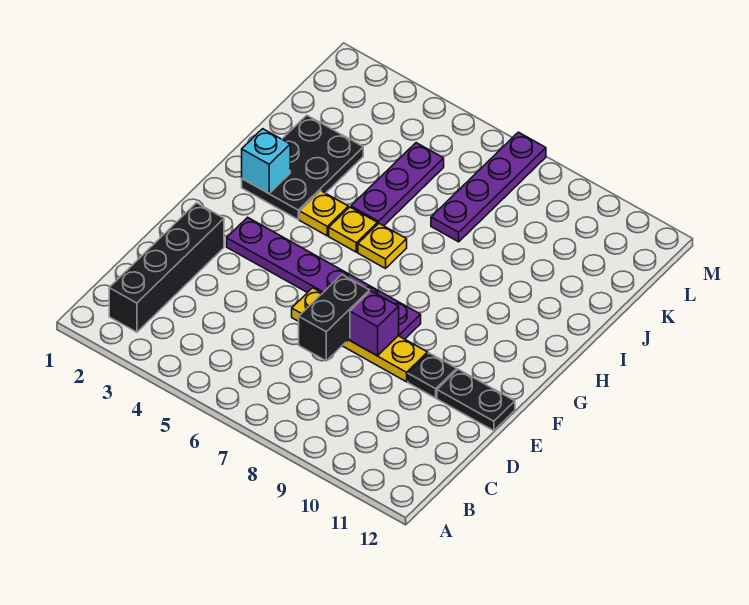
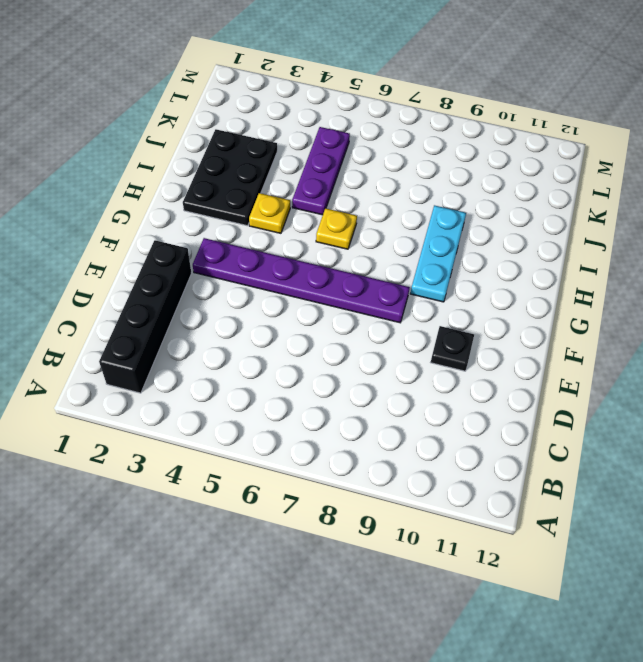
cyan 1x3 plate [411,205,466,302] -> none
none -> yellow 1x4 plate [292,288,428,382]
none -> black 1x2 plate [437,369,515,431]
none -> yellow 1x1 plate [329,207,378,252]

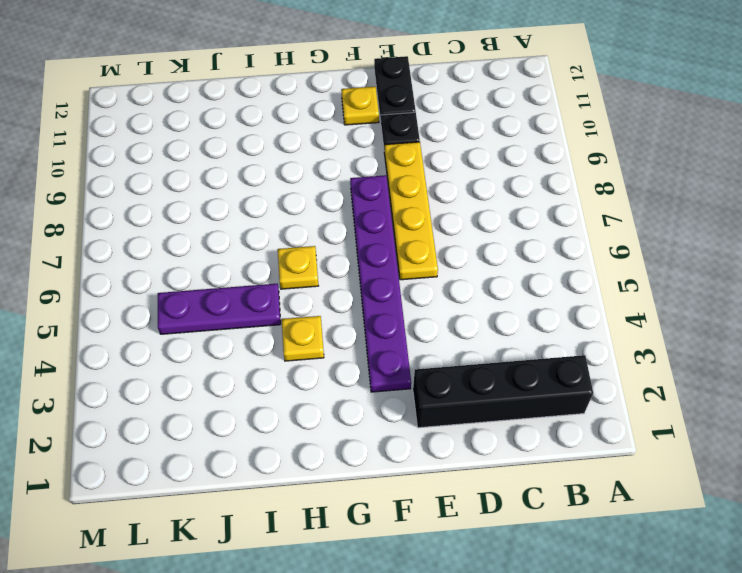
yellow 1x1 plate [341,87,379,125] -> yellow 1x1 plate moved to [329,207,378,252]
none -> black 2x3 plate [242,115,363,219]
none -> purple 1x4 plate [431,132,546,242]
none -> black 1x2 brick [299,275,369,361]

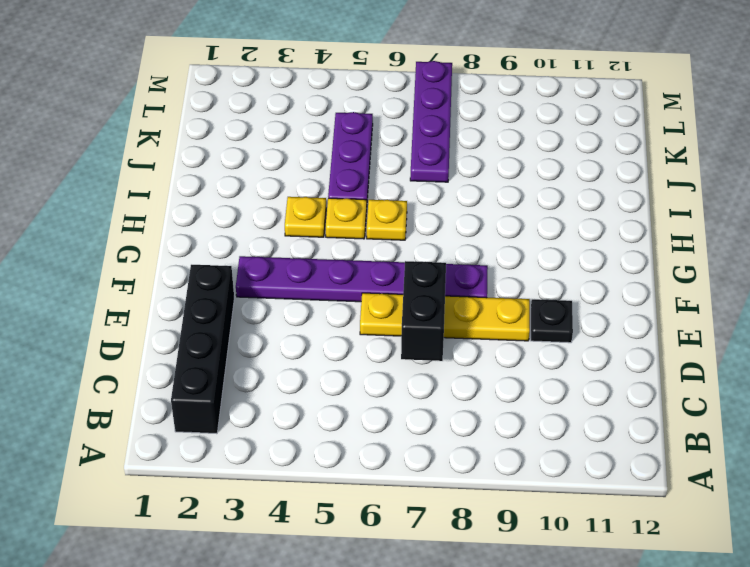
none -> black 1x2 plate [437,369,515,431]
none -> black 2x3 plate [242,115,363,219]
none -> purple 1x1 brick [350,291,399,356]

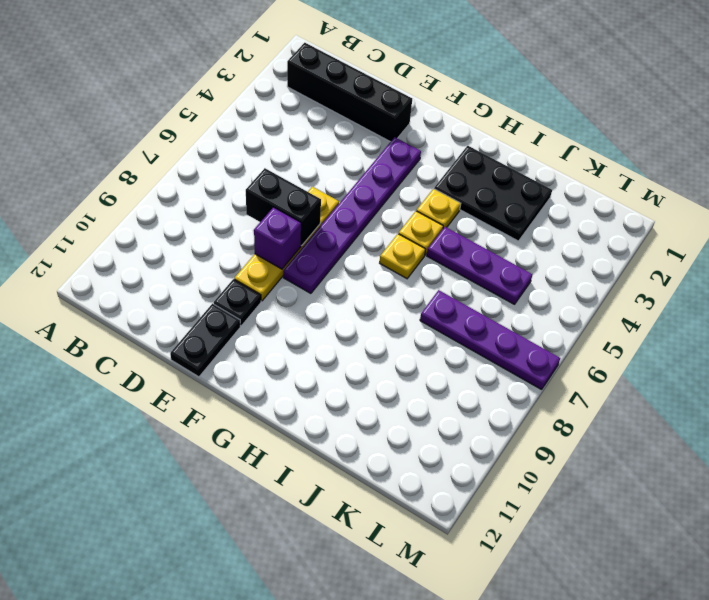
none -> cyan 1x1 brick [242,129,290,193]

